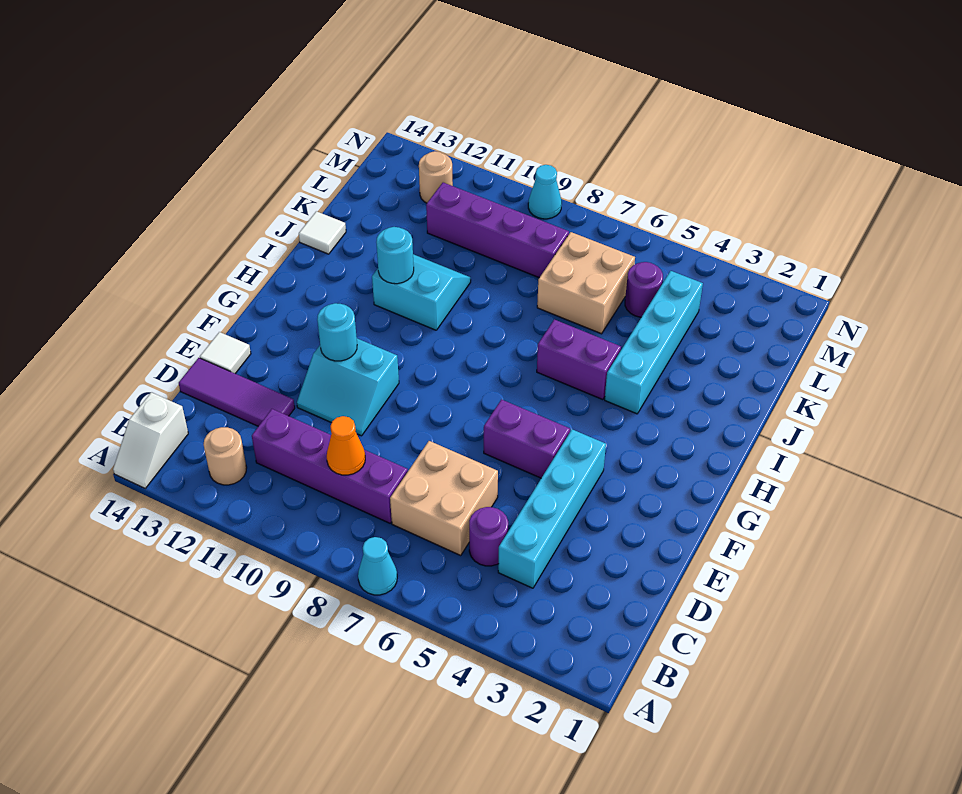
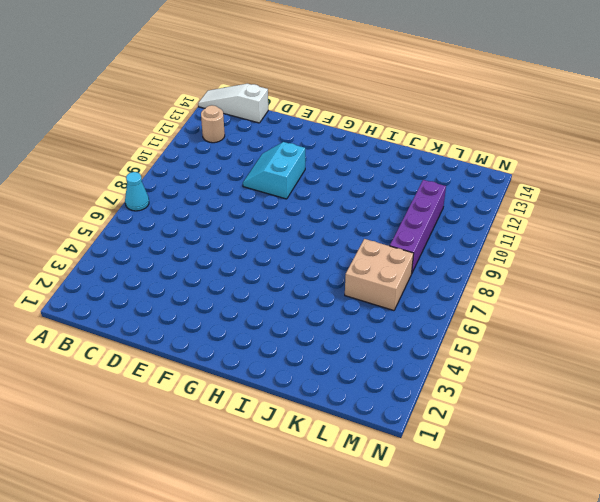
white 1x3 slope [198,84,268,123] -> white 1x2 slope [113,392,188,488]
none -> cyan 1x4 brick [498,429,606,588]
none -> purple 1x1 round brick [469,507,508,566]
none -> tan 2x2 brick [390,441,498,555]

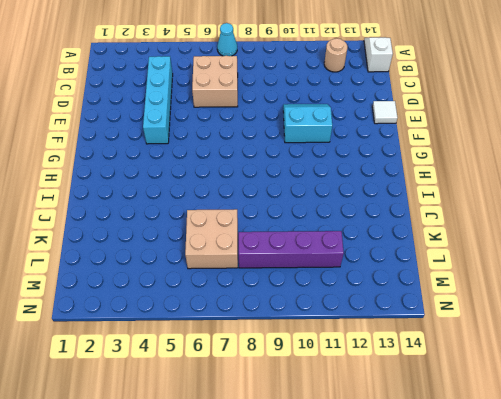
none -> purple 1x1 round brick [469,507,508,566]
none -> purple 1x4 brick [252,409,408,523]
none -> purple 1x3 tile [179,358,295,426]

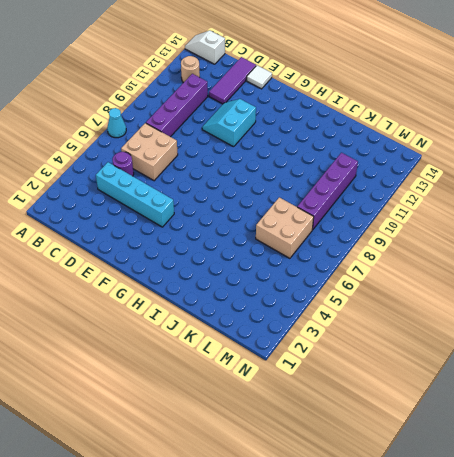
none -> purple 1x2 brick [484,400,570,478]
none -> cyan 1x4 brick [605,271,703,414]
none -> purple 1x2 brick [537,319,621,400]

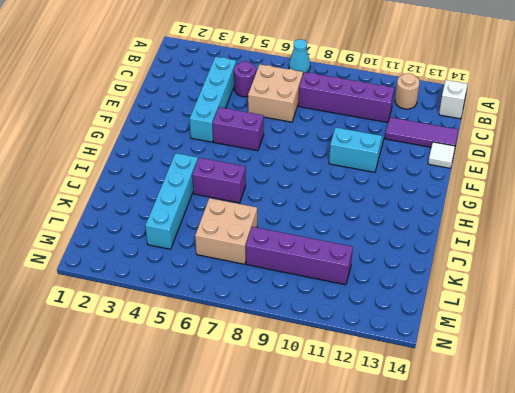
none -> cyan 2x2 slope [372,254,471,330]
none -> white 1x1 tile [299,211,346,254]
none -> purple 1x1 round brick [625,262,663,317]

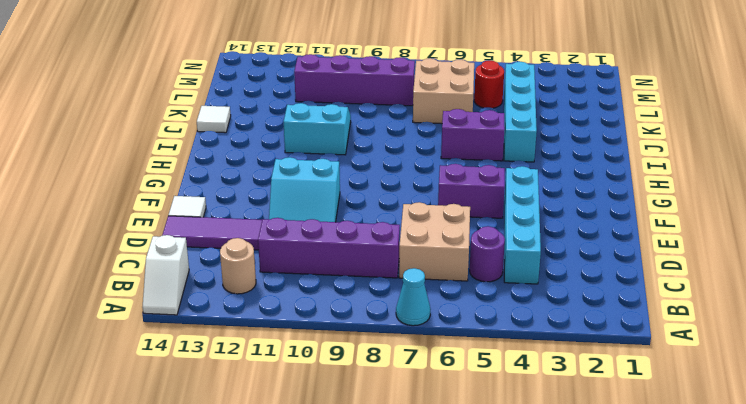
red 1x1 round brick [474,61,504,108] -> purple 1x1 round brick [625,262,663,317]
none -> tan 1x1 round brick [419,151,453,203]
none -> cyan 1x1 cone [528,165,562,219]
none -> orange 1x1 cone [327,416,365,475]

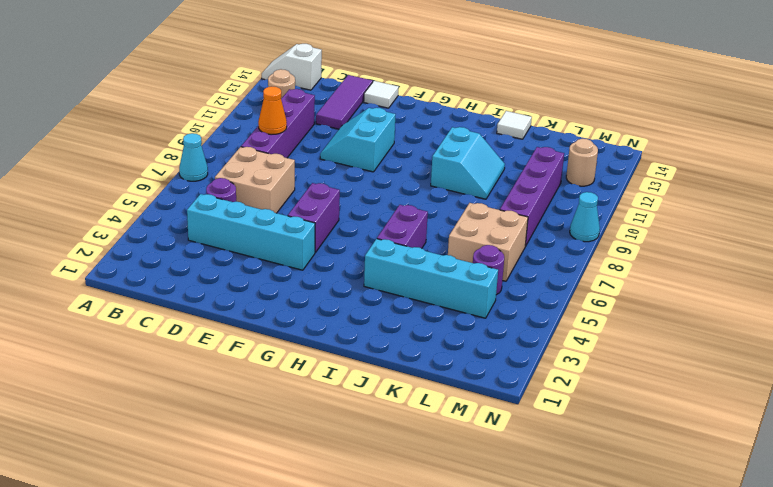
none -> cyan 1x1 round brick [317,303,357,361]
none -> cyan 1x1 round brick [376,227,414,284]

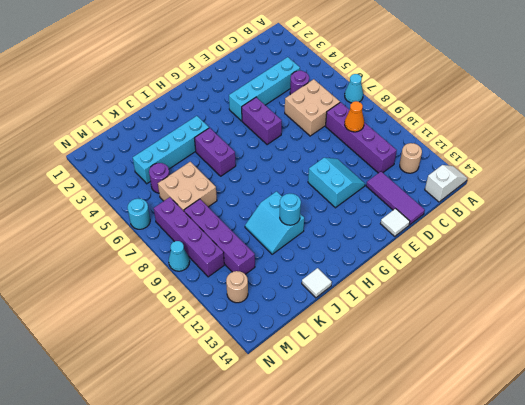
purple 1x4 brick [154,197,224,277] -> none
cyan 1x1 round brick [127,199,150,229] -> cyan 1x1 round brick moved to [317,303,357,361]

